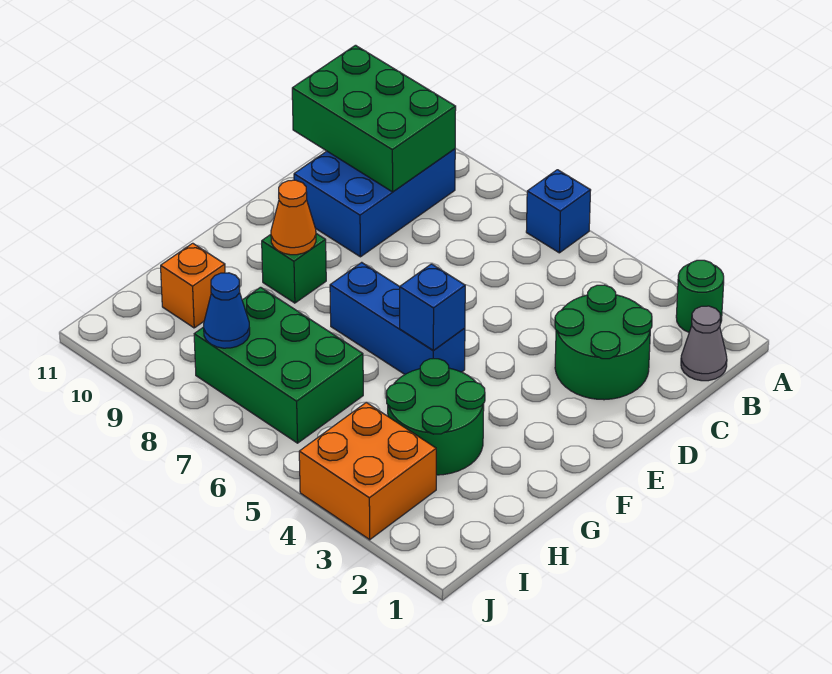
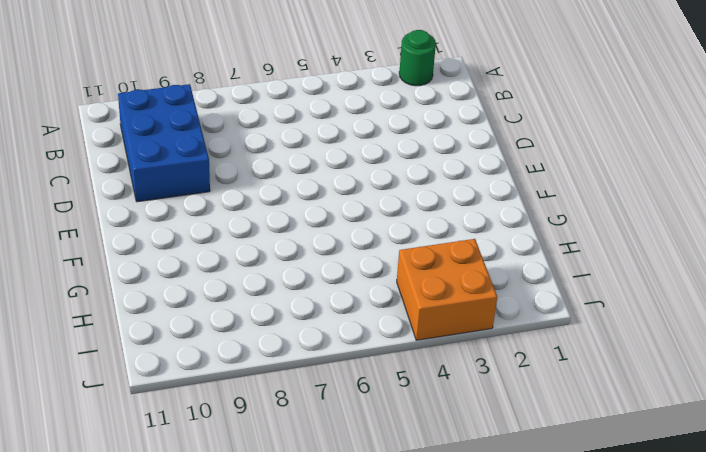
none -> blue 1x1 brick [526,170,591,253]
none -> grey 1x1 cone [681,306,727,381]
none -> green 2x2 round brick [555,285,652,400]

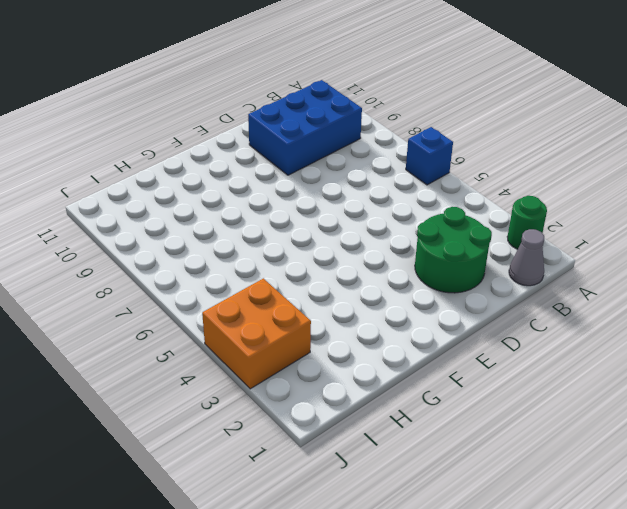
none -> blue 1x3 brick [330,262,465,374]
none -> green 1x1 brick [262,234,326,303]
none -> green 2x2 round brick [387,359,485,475]

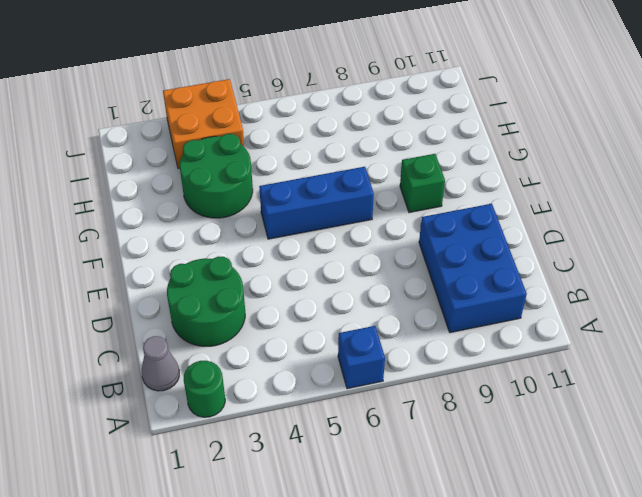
none -> green 2x3 brick [194,287,363,443]
none -> orange 1x1 brick [161,243,225,328]
none -> green 2x3 brick [292,45,456,192]

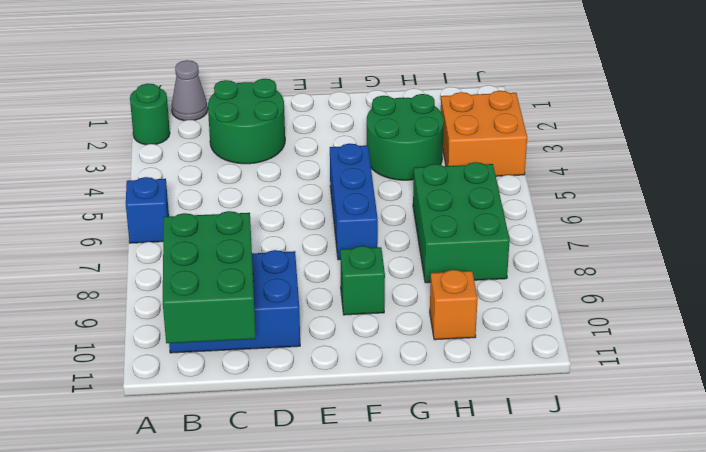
none -> blue 1x1 brick [400,264,465,351]
none -> orange 1x1 cone [271,180,316,255]
none -> blue 1x1 cone [204,273,250,348]

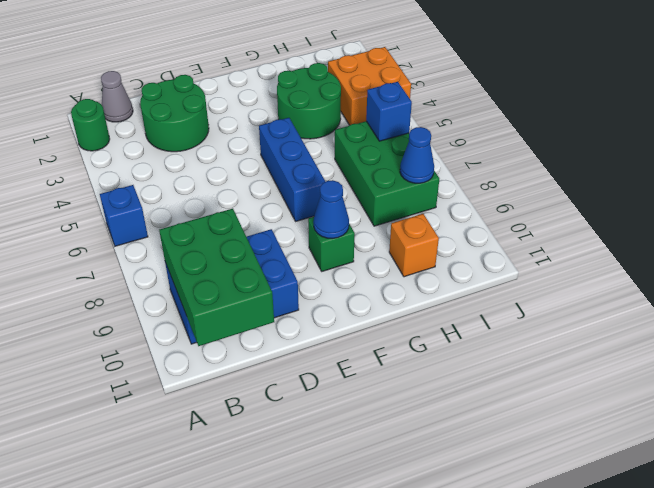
blue 1x1 cone [313,180,349,239] -> orange 1x1 cone [271,180,316,255]
blue 1x1 brick [366,82,412,141] -> blue 1x1 brick moved to [400,264,465,351]

